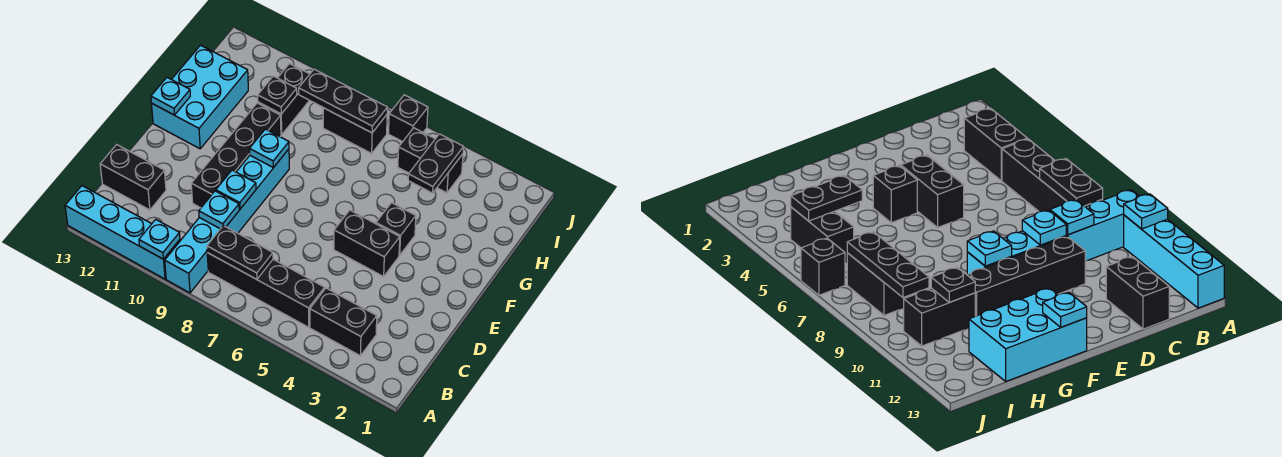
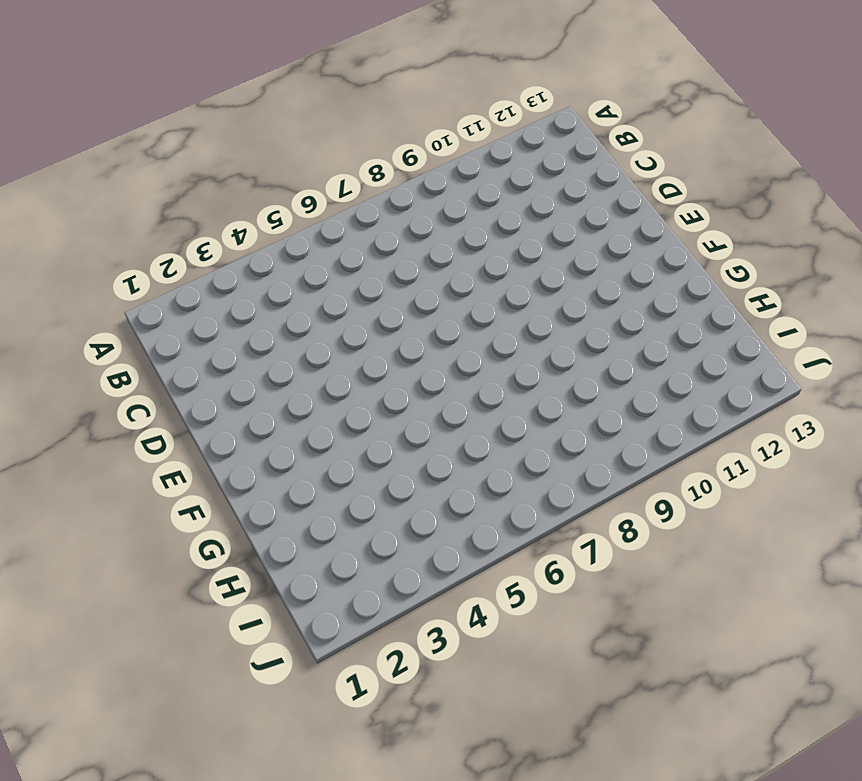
none -> cyan 1x6 brick [165,149,289,293]
none -> cyan 1x4 brick [65,186,180,279]
none -> black 1x2 brick [310,288,377,356]

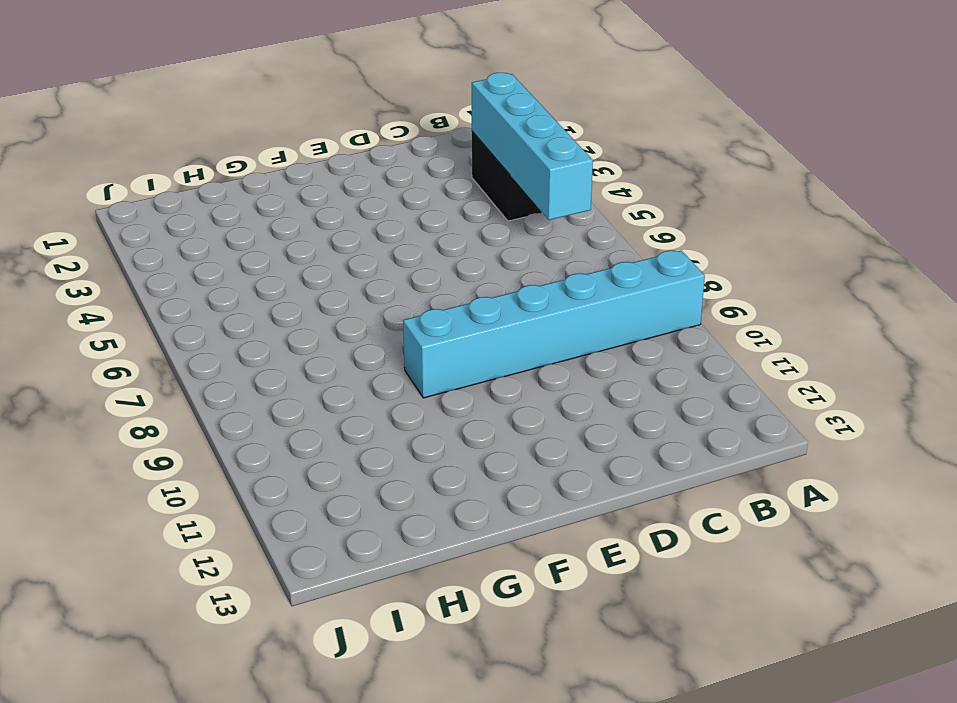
cyan 1x4 brick [472,73,593,220] -> cyan 1x4 brick moved to [65,186,180,279]
none -> black 1x4 brick [207,253,325,327]
none -> black 1x2 brick [100,145,166,210]
none -> black 1x4 brick [191,103,281,208]

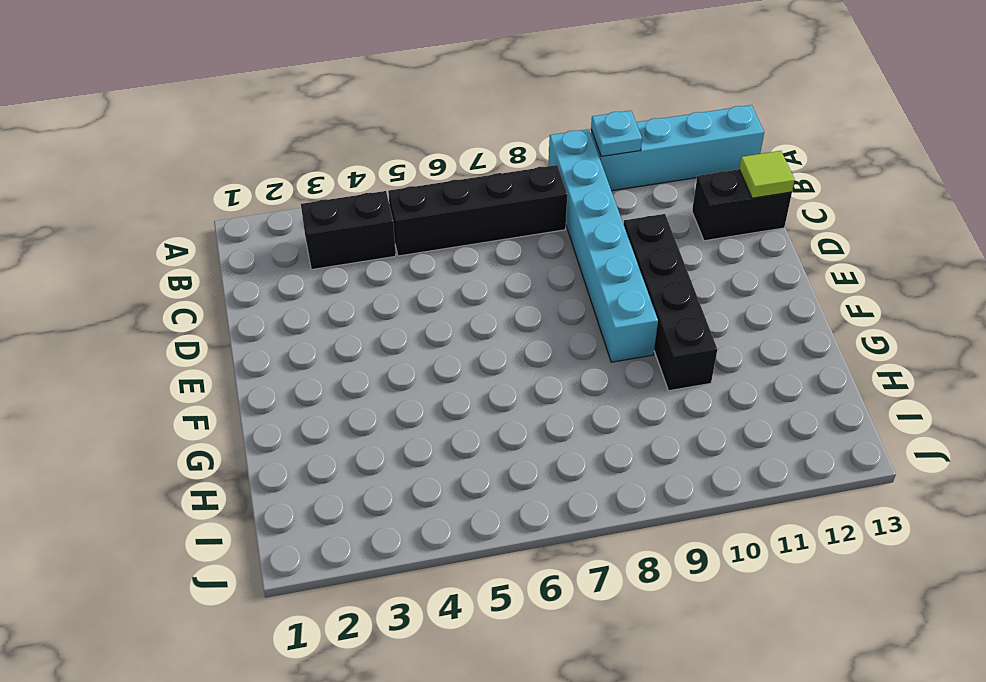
lime 1x1 tile [739,151,795,198] -> none
none -> black 1x2 brick [334,210,400,277]
none -> black 1x1 brick [376,203,416,255]
none -> cyan 2x3 brick [151,45,248,149]

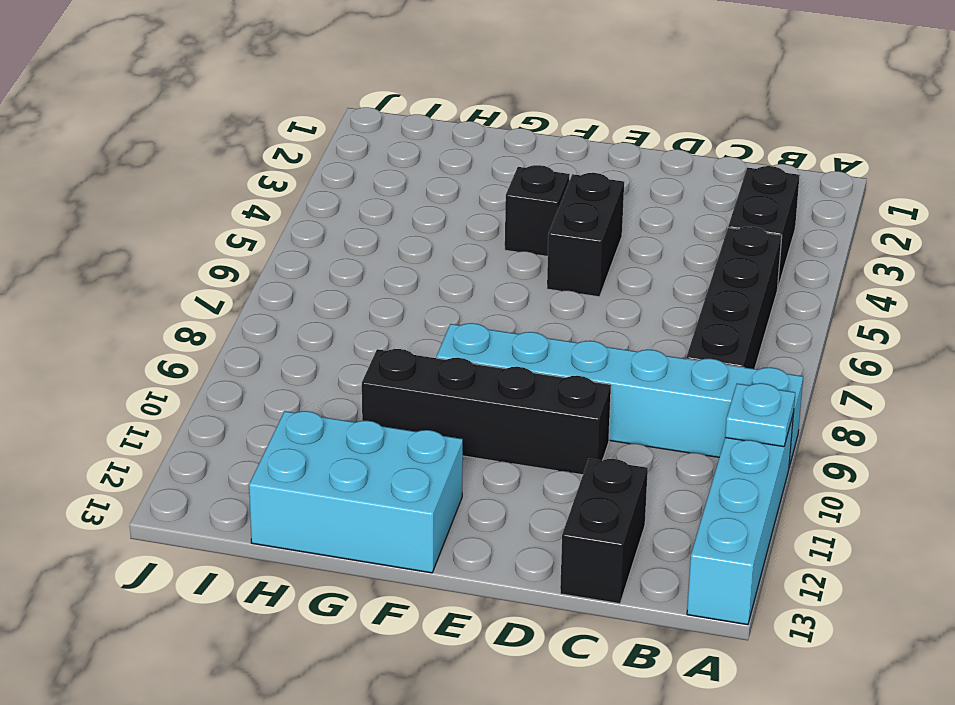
none -> black 1x2 brick [258,64,310,135]
none -> black 1x2 brick [398,128,463,193]
none -> black 1x2 brick [323,108,387,153]

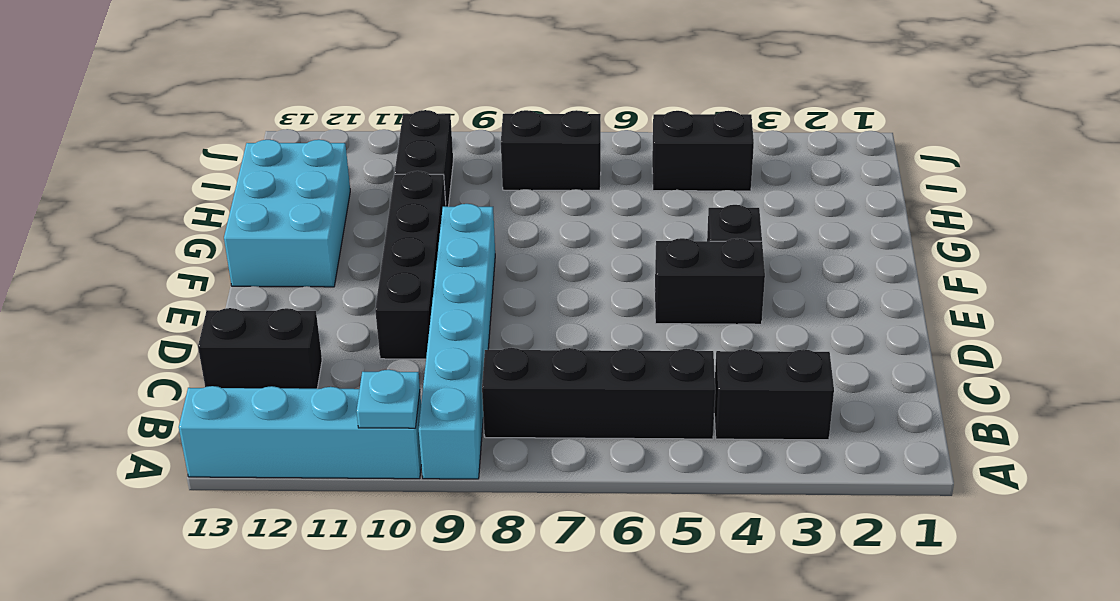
none -> black 1x1 brick [389,95,428,142]
none -> black 1x2 plate [207,226,273,279]
none -> cyan 1x1 plate [199,191,239,229]

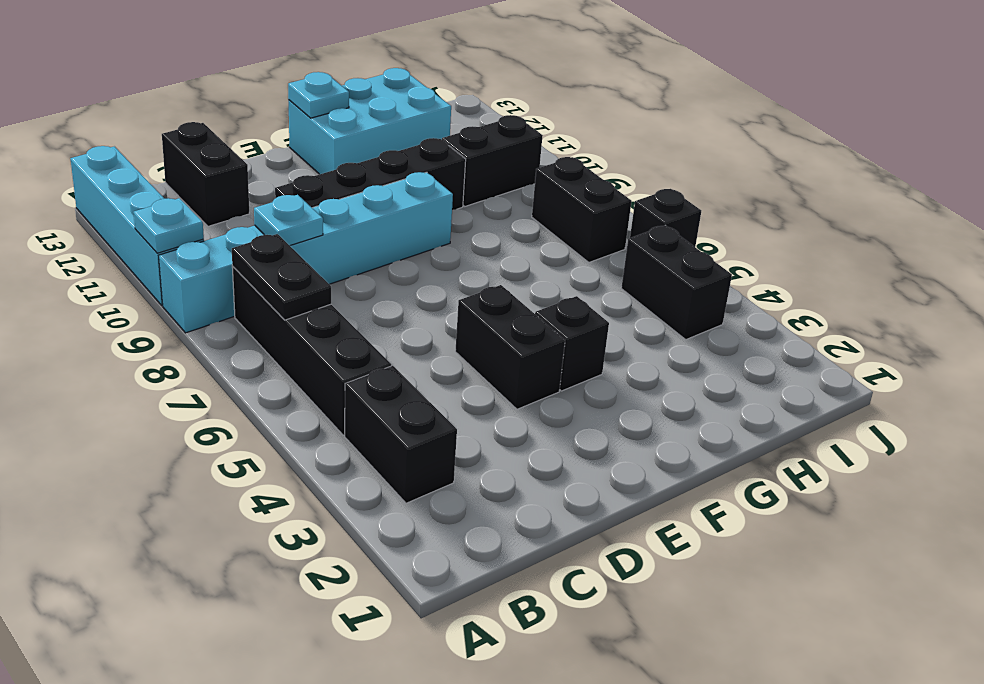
none -> cyan 1x1 plate [216,170,256,209]
none -> cyan 1x1 plate [249,129,289,168]
none -> black 1x2 plate [408,134,464,193]

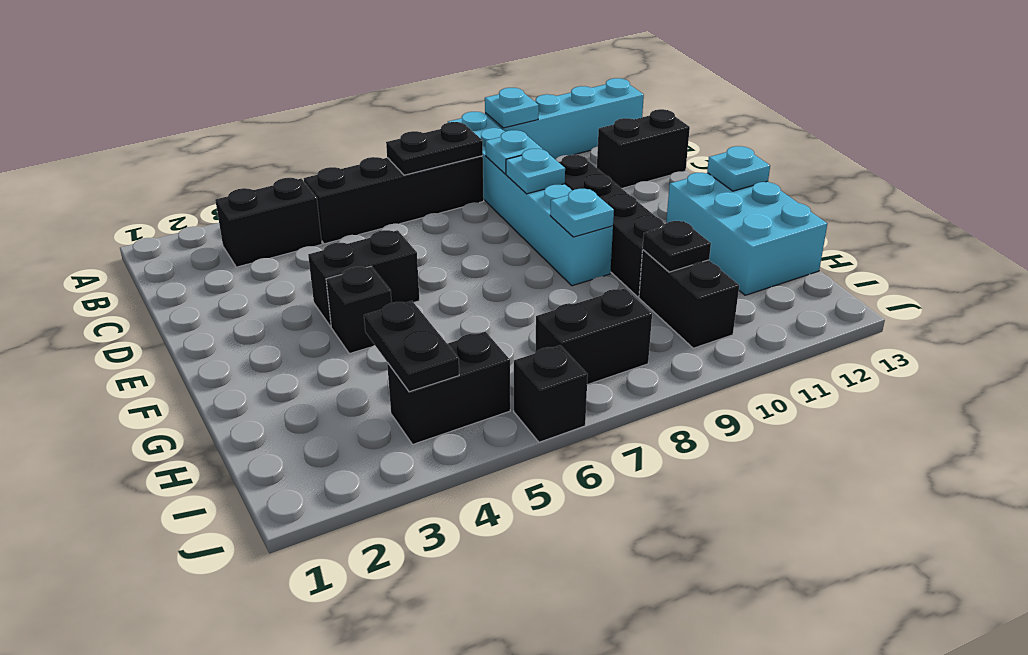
none -> black 1x3 plate [299,69,387,133]

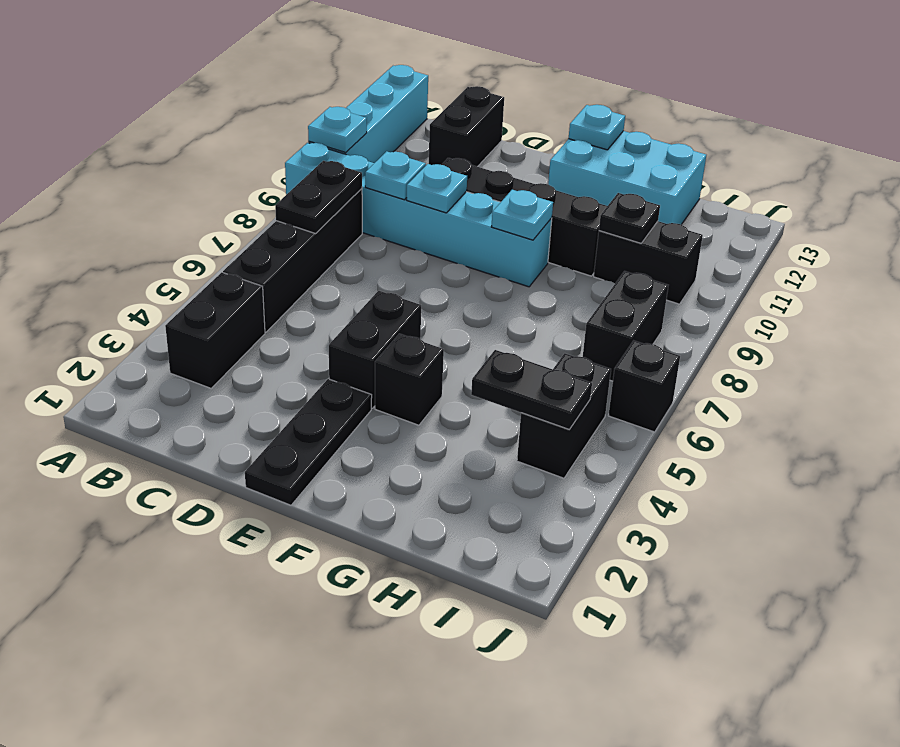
black 1x3 plate [245,379,372,505] -> black 1x3 plate moved to [299,69,387,133]

